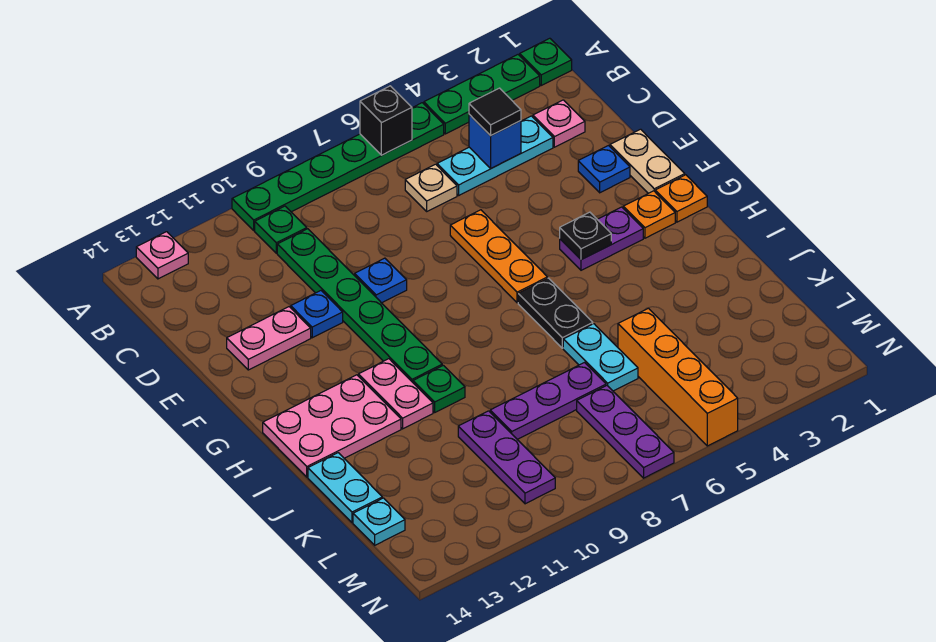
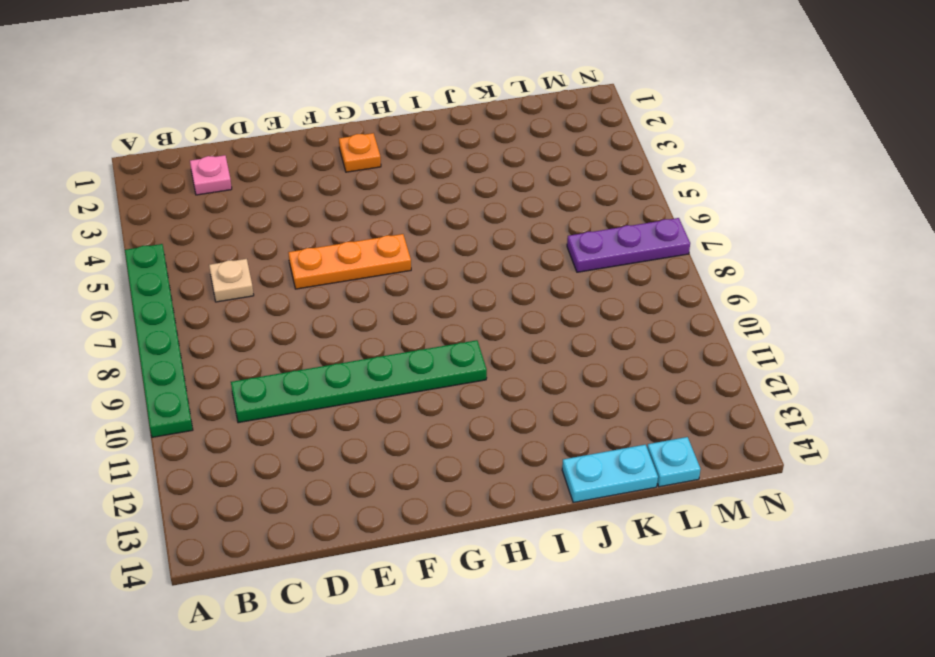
none -> green 1x1 plate [520,38,572,85]
none -> green 1x3 plate [424,55,540,134]
none -> pink 1x1 plate [136,232,188,279]
none -> green 1x1 plate [255,206,307,253]

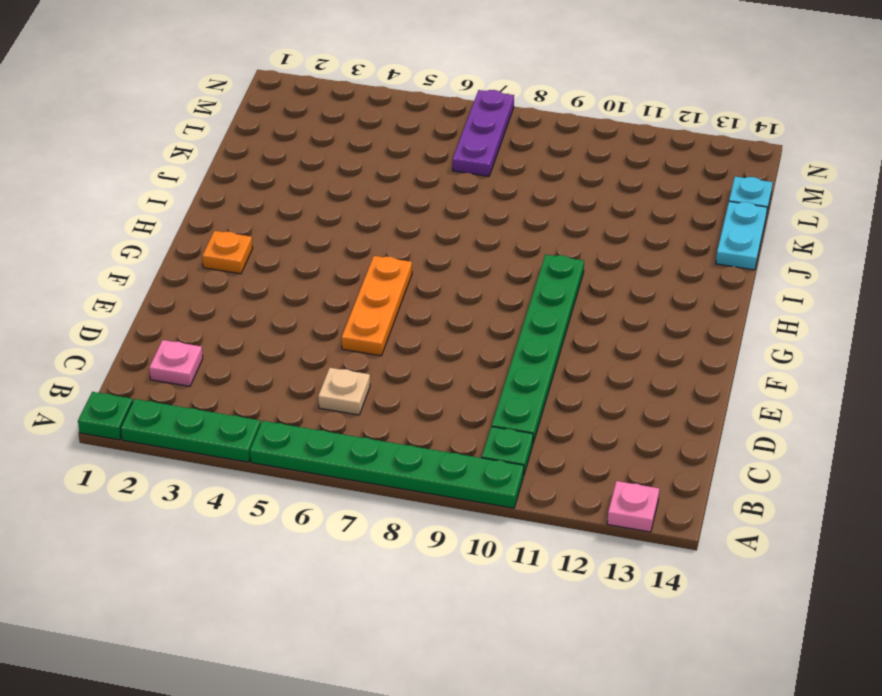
none -> cyan 1x3 plate [437,116,553,195]
none -> tan 1x2 plate [610,129,685,193]
none -> blue 1x1 plate [578,146,630,193]
none -> blue 1x1 plate [355,258,407,303]

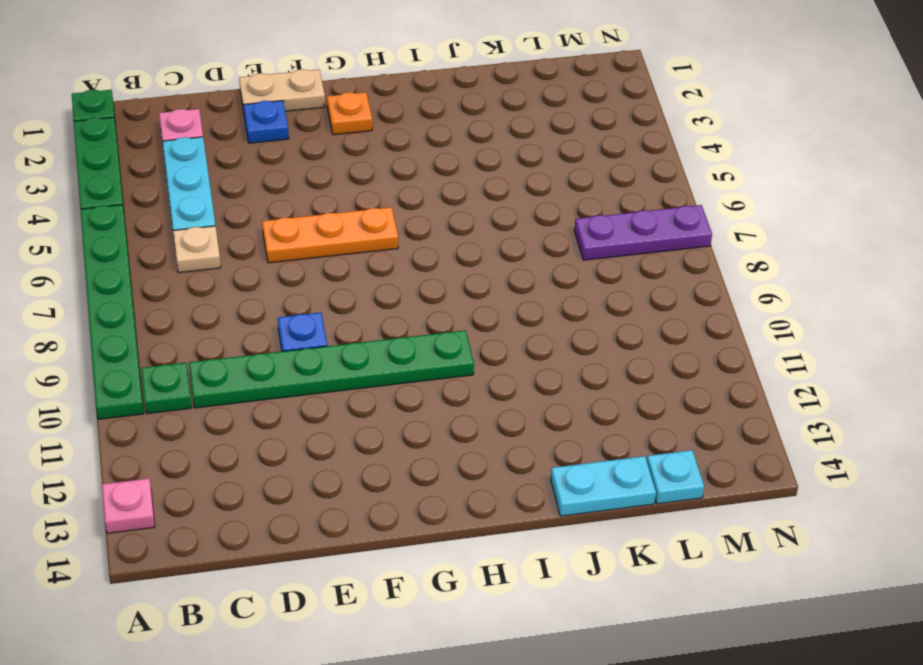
none -> blue 1x1 plate [291,291,343,338]
none -> pink 1x2 plate [227,307,311,370]
none -> orange 1x1 plate [655,175,707,222]
none -> purple 1x2 plate [560,207,643,270]

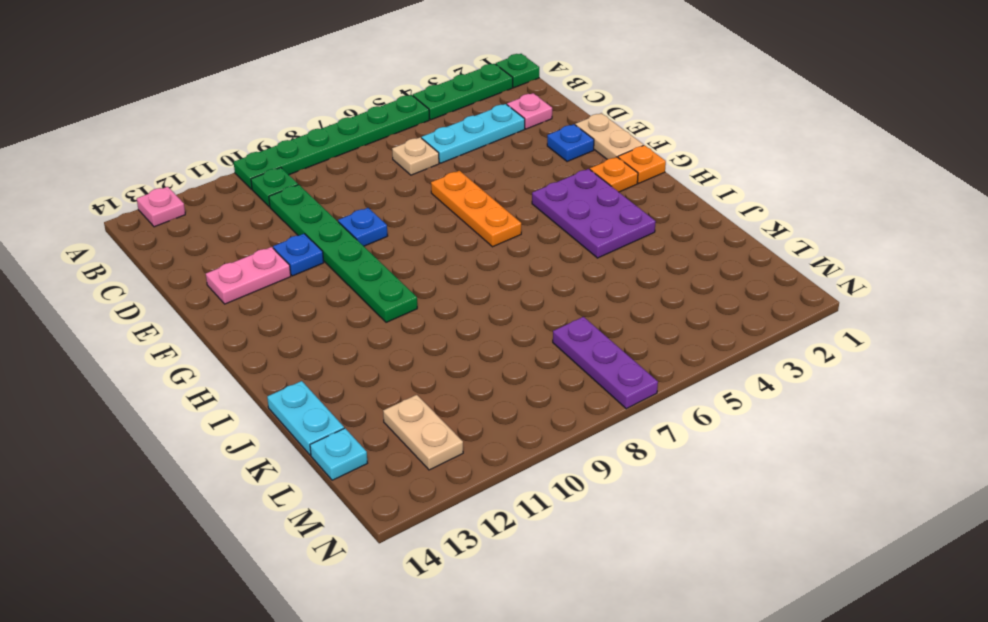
purple 2x3 plate [532,169,656,258] -> purple 1x2 plate [560,207,643,270]
tan 1x2 plate [383,395,463,470] -> none
none -> black 1x2 plate [518,278,593,348]
none -> pink 1x2 plate [359,359,433,429]
none -> pink 2x3 plate [263,375,401,477]
none -> green 1x1 plate [413,365,465,412]

